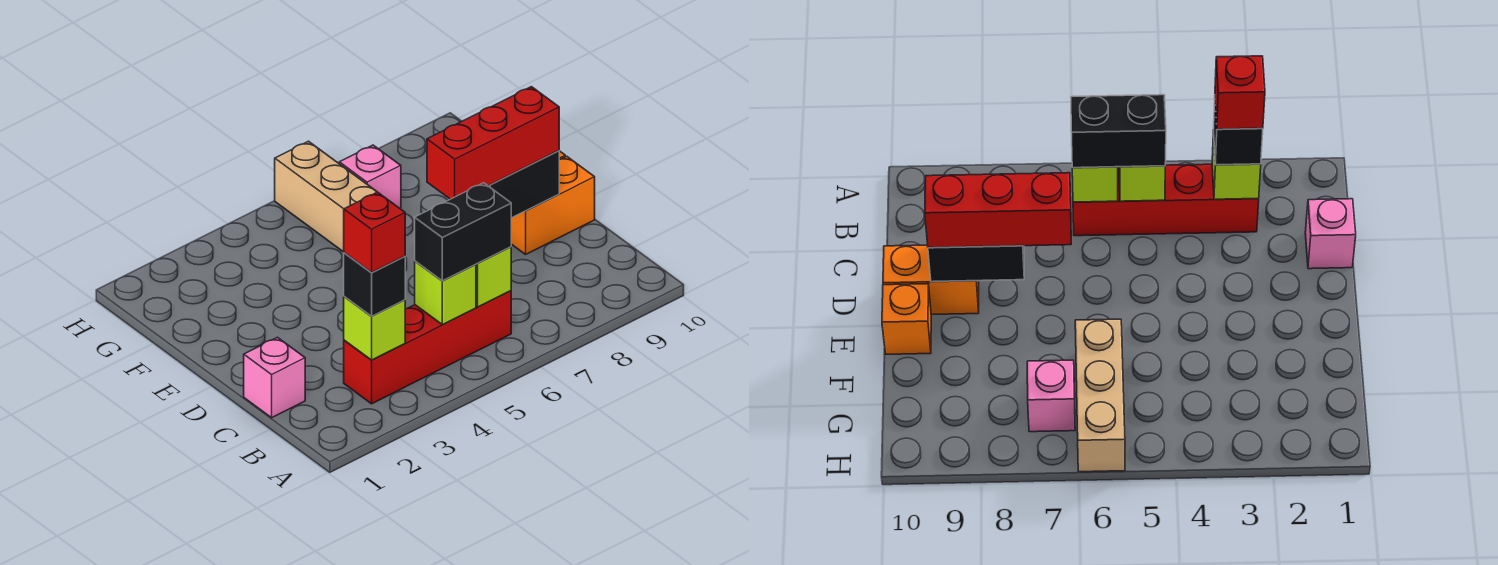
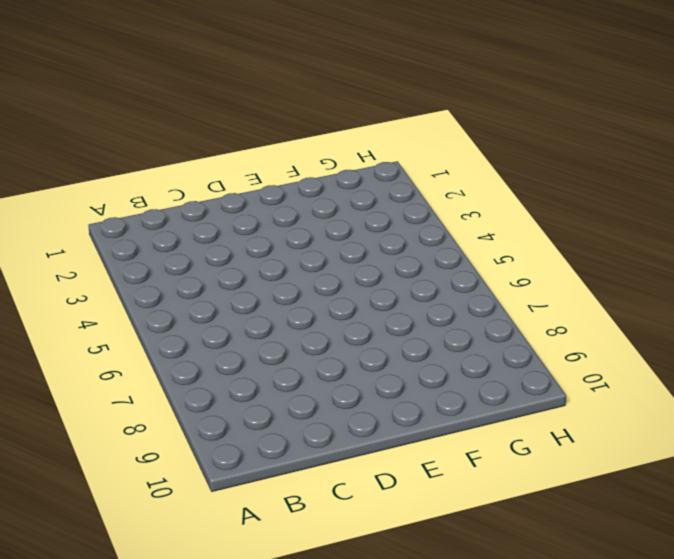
none -> red 1x4 brick [344,291,511,404]
none -> pink 1x1 brick [244,337,305,418]
none -> orange 1x2 brick [511,156,595,254]

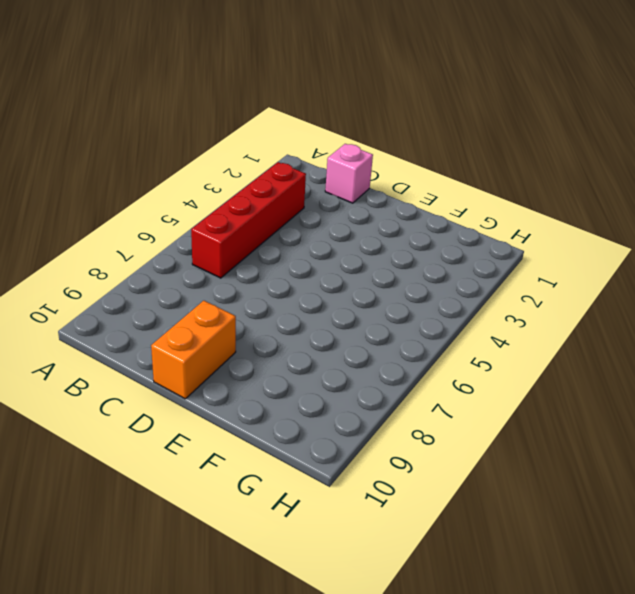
none -> orange 1x1 brick [882,284,931,354]
none -> tan 1x3 brick [275,141,377,252]
none -> pink 1x1 brick [339,145,401,209]

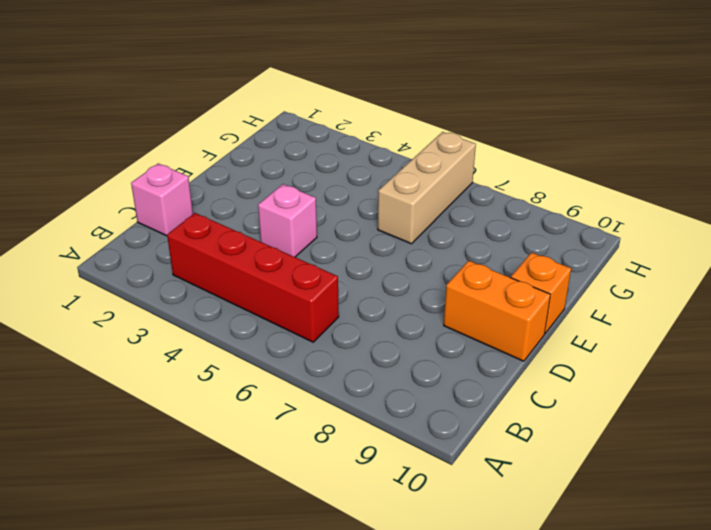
pink 1x1 brick [258,184,317,257] -> pink 1x1 brick moved to [339,145,401,209]
none -> lime 1x1 brick [344,297,405,360]
none -> lime 1x1 brick [415,261,476,325]
none -> lime 1x1 brick [476,247,511,307]

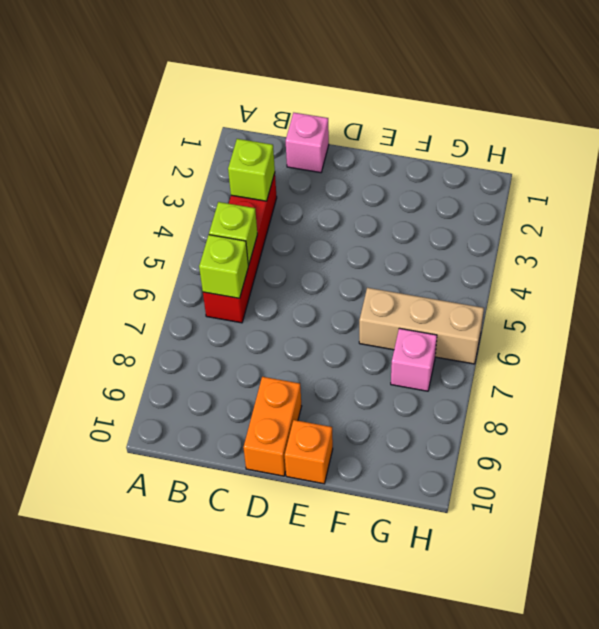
none -> black 1x2 brick [489,151,559,218]
none -> black 1x1 brick [344,253,405,316]
none -> black 1x2 brick [415,183,511,281]

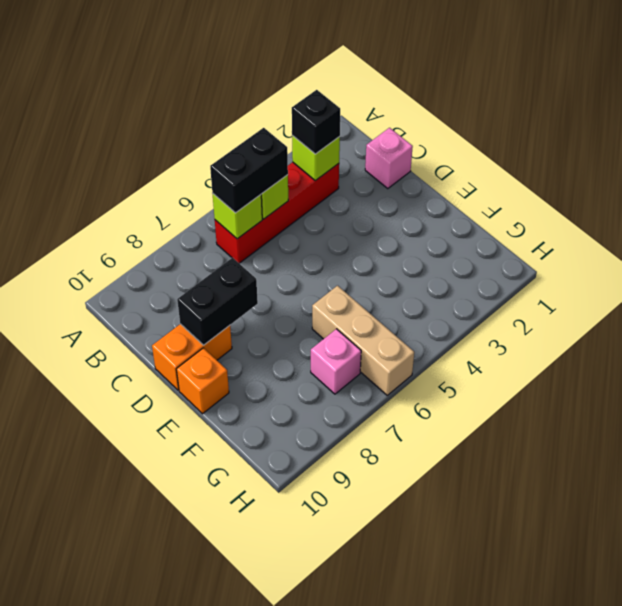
none -> red 1x3 brick [427,87,559,199]
none -> red 1x1 brick [344,192,405,272]

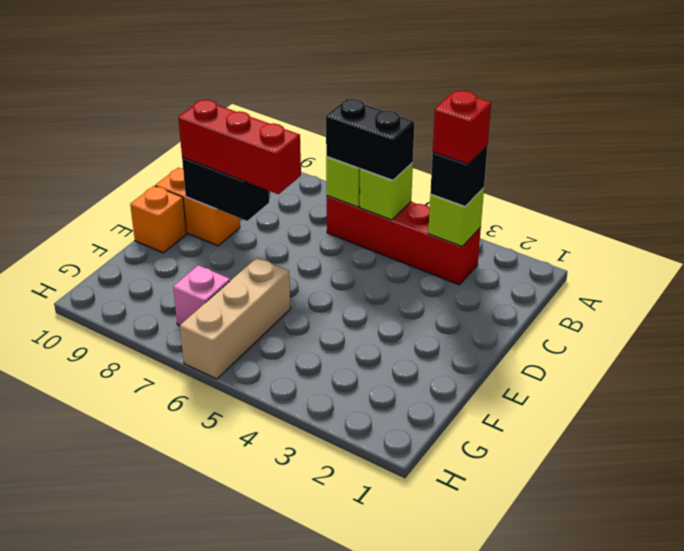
none -> pink 1x1 brick [244,337,305,418]

